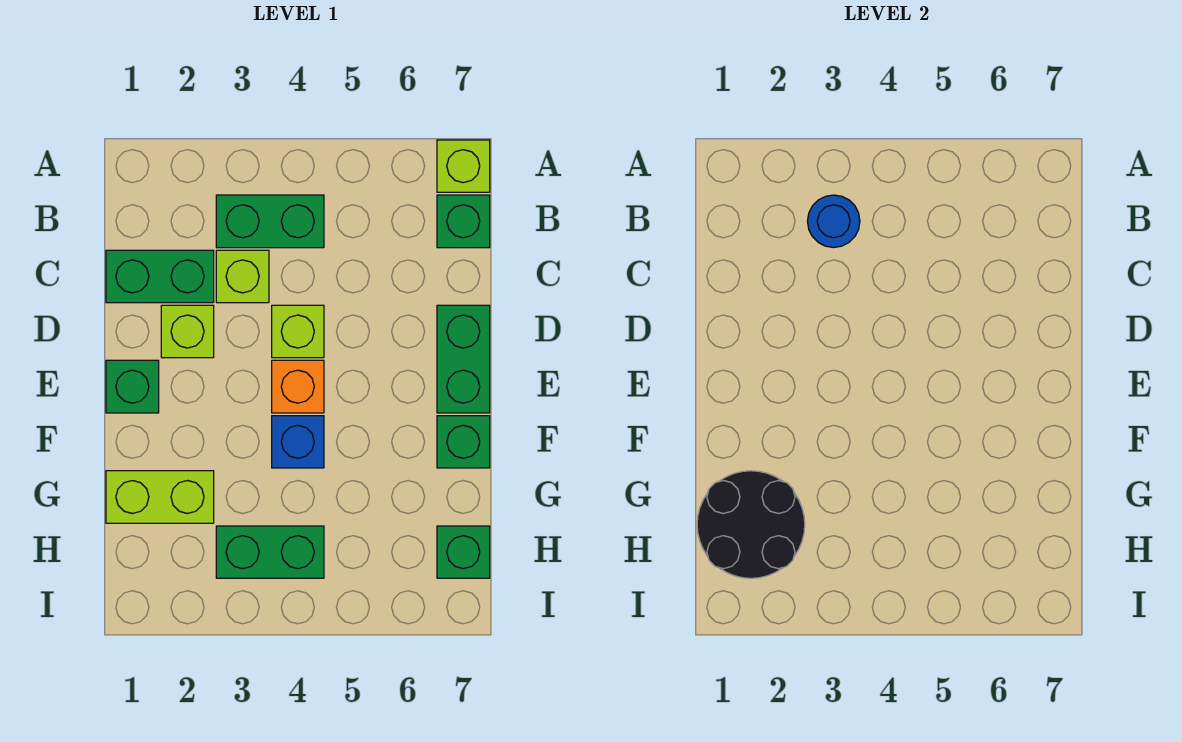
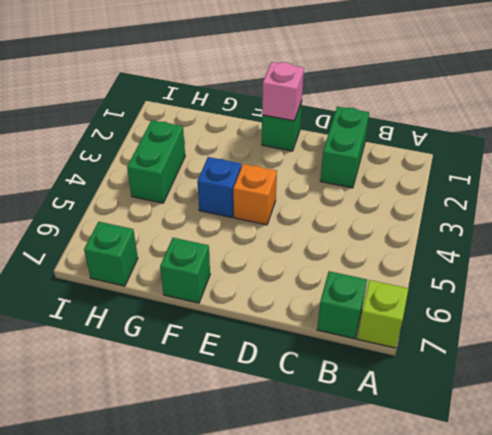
pink 1x1 brick [262,62,304,121] -> none
none -> green 1x2 brick [216,195,324,248]
none -> lime 1x1 brick [216,250,269,303]
none -> lime 1x1 brick [161,305,214,358]

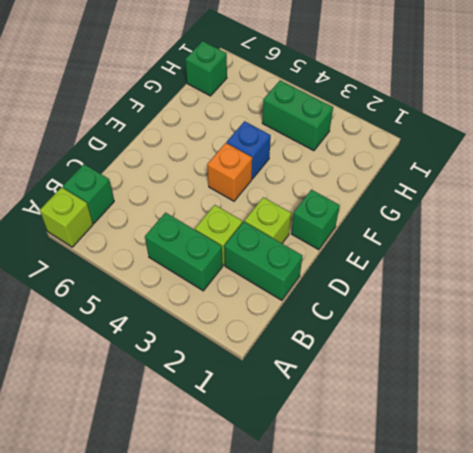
none -> lime 1x1 brick [272,305,324,358]
none -> green 1x2 brick [437,305,490,413]
none -> green 1x1 brick [437,416,490,468]

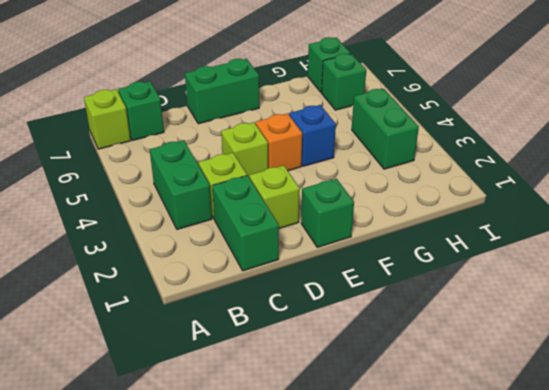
green 1x1 brick [322,54,366,110] -> green 1x1 brick moved to [437,416,490,468]
none -> lime 1x2 brick [106,471,214,523]
none -> blue 1x1 round brick [807,195,860,248]
none -> black 2x2 round brick [697,471,805,578]

